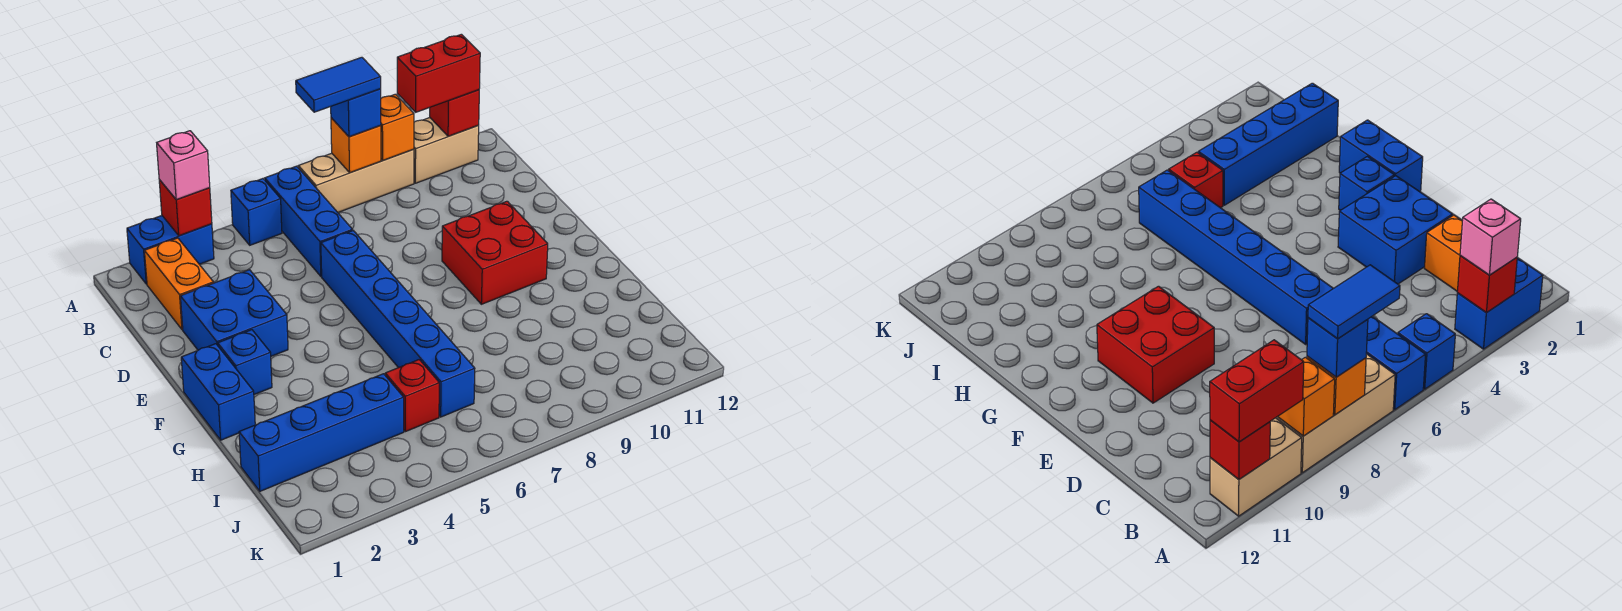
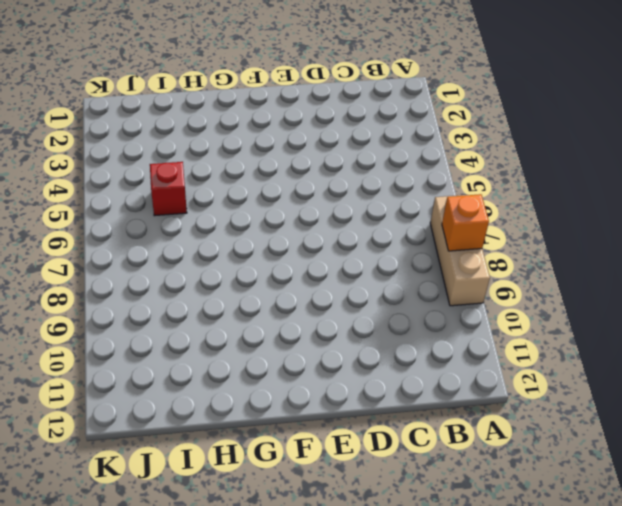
none -> blue 1x2 brick [127,216,214,284]
none -> blue 1x1 brick [231,179,282,245]
none -> blue 1x3 brick [265,166,352,276]

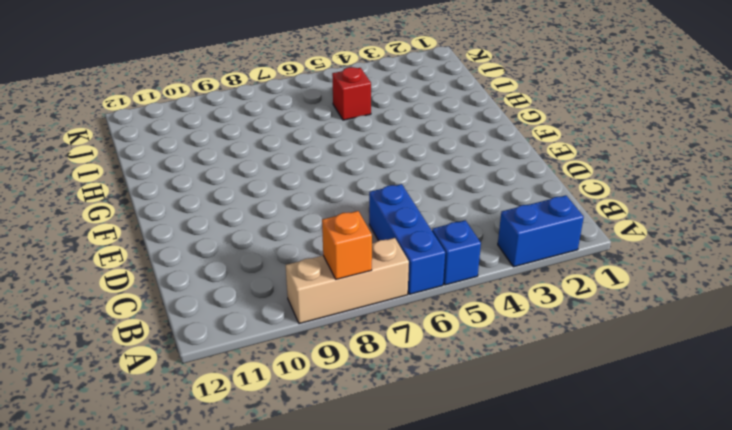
none -> tan 1x2 brick [414,118,479,183]
none -> orange 1x2 brick [144,238,214,330]
none -> blue 2x2 brick [180,270,288,356]

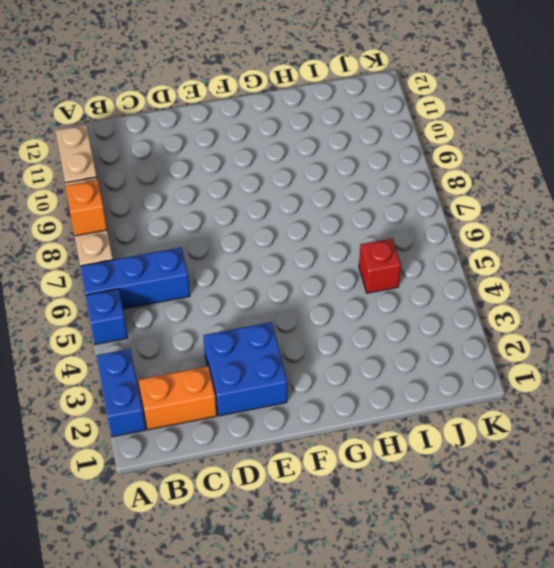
none -> blue 1x6 brick [321,231,475,417]
none -> red 2x2 brick [442,201,548,304]
none -> blue 1x2 brick [181,344,255,440]

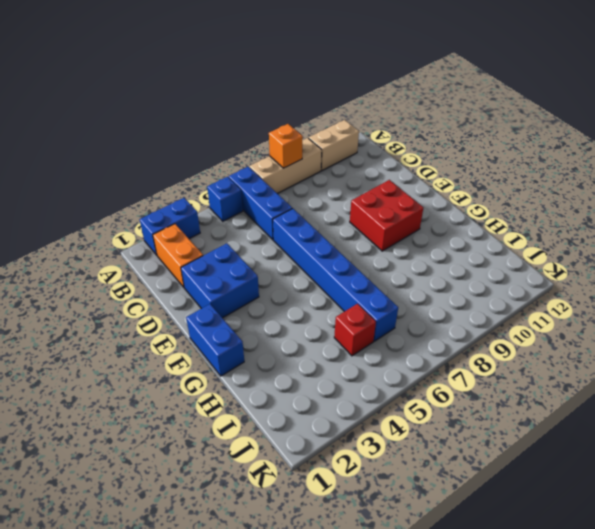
none -> blue 1x1 brick [218,330,272,395]
none -> blue 1x4 brick [239,374,404,491]
none -> red 1x1 brick [159,180,212,236]

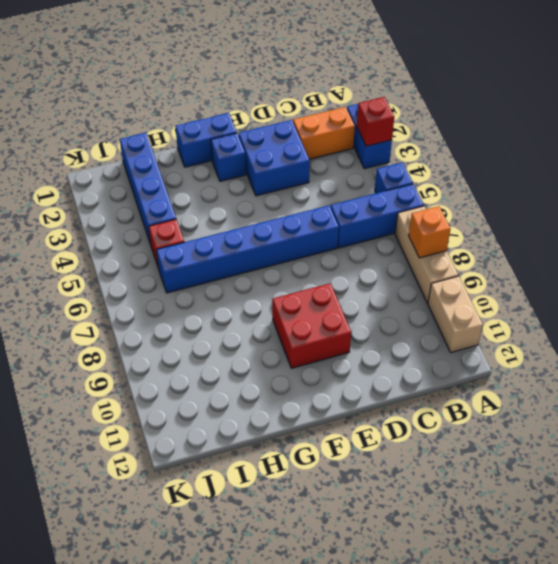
none -> orange 1x1 brick [381,94,414,160]
none -> red 1x1 brick [430,90,479,136]
none -> pink 1x1 brick [157,131,210,200]

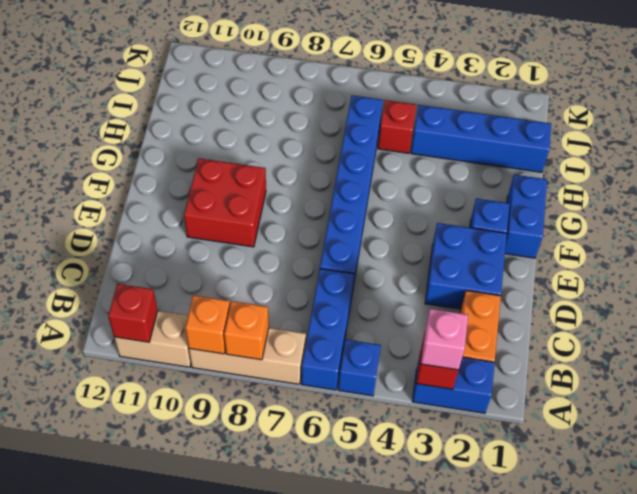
none -> blue 1x1 brick [331,89,381,137]
none -> red 1x2 brick [397,34,480,112]
none -> blue 1x2 tile [296,57,381,112]

